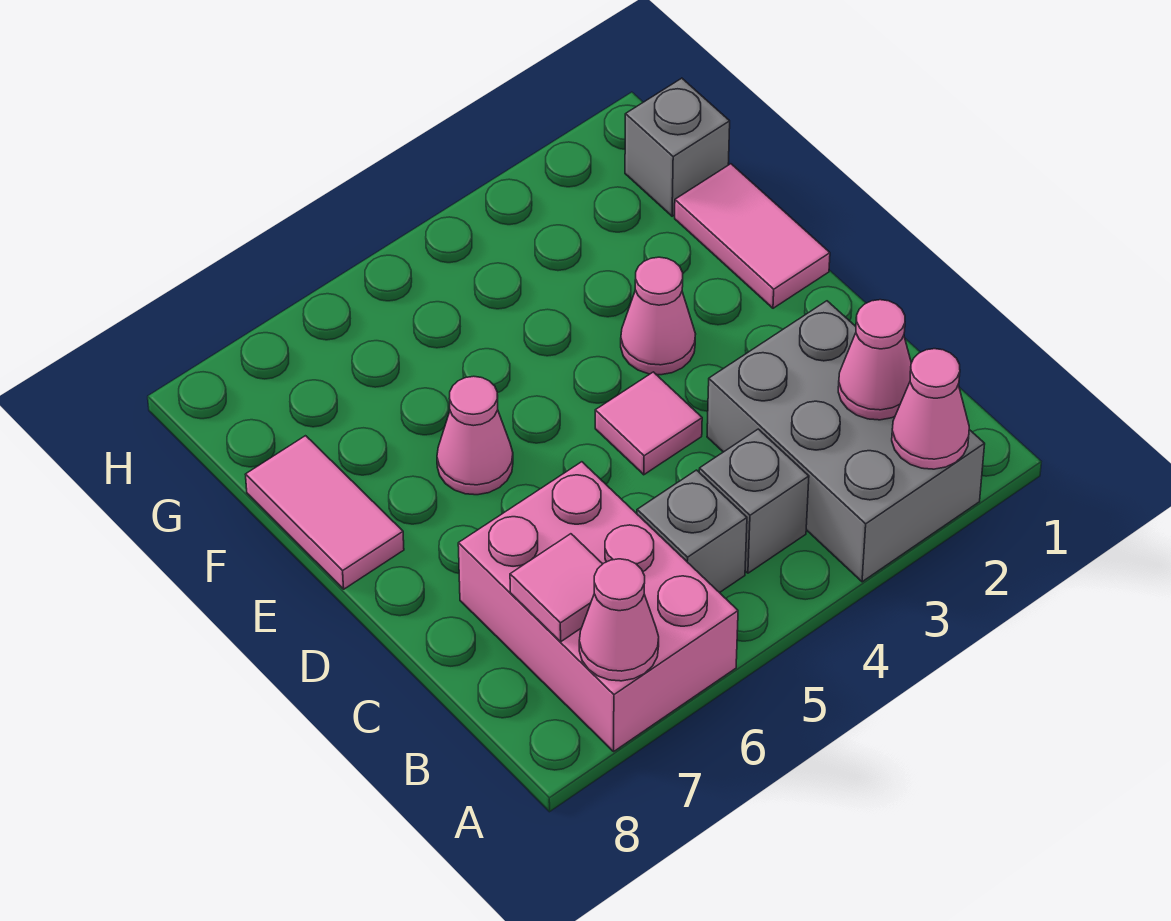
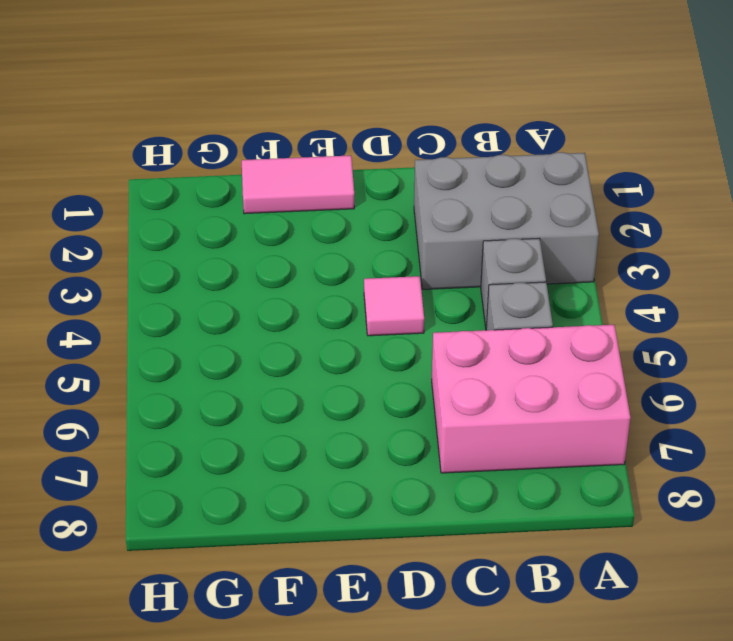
none -> pink 1x1 cone [621,257,695,375]
none -> pink 1x1 cone [437,376,513,495]
none -> pink 1x2 tile [245,436,404,589]

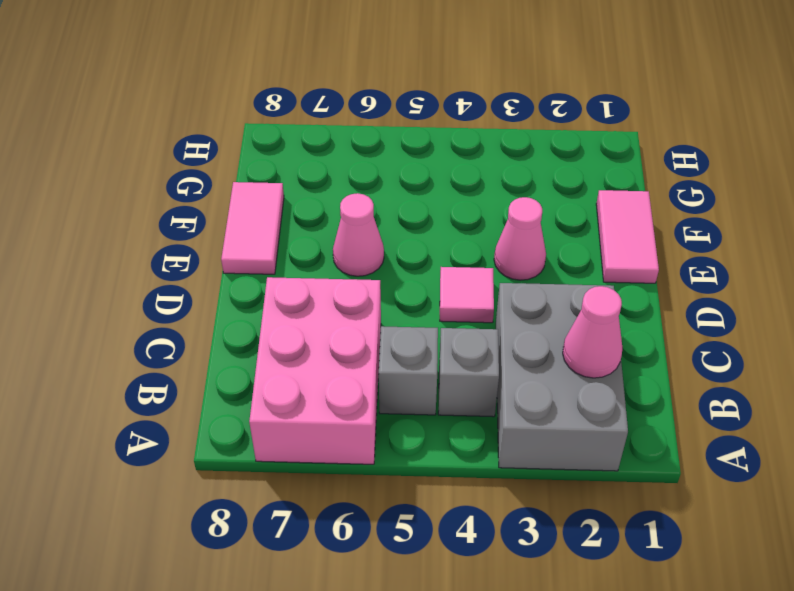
none -> grey 1x1 brick [625,78,730,216]
none -> pink 1x1 cone [892,349,969,469]
none -> pink 1x1 cone [579,559,659,681]

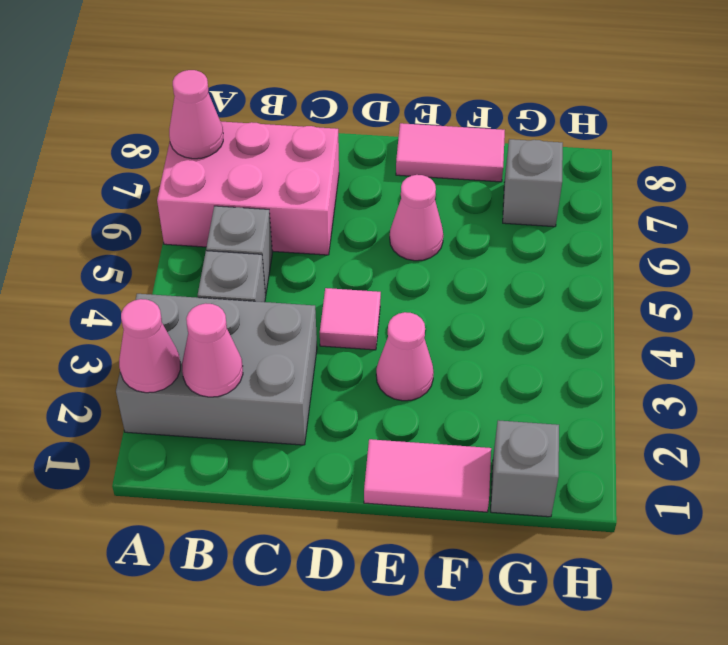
grey 1x1 brick [503,139,563,227] -> none
none -> pink 1x1 tile [510,534,602,642]

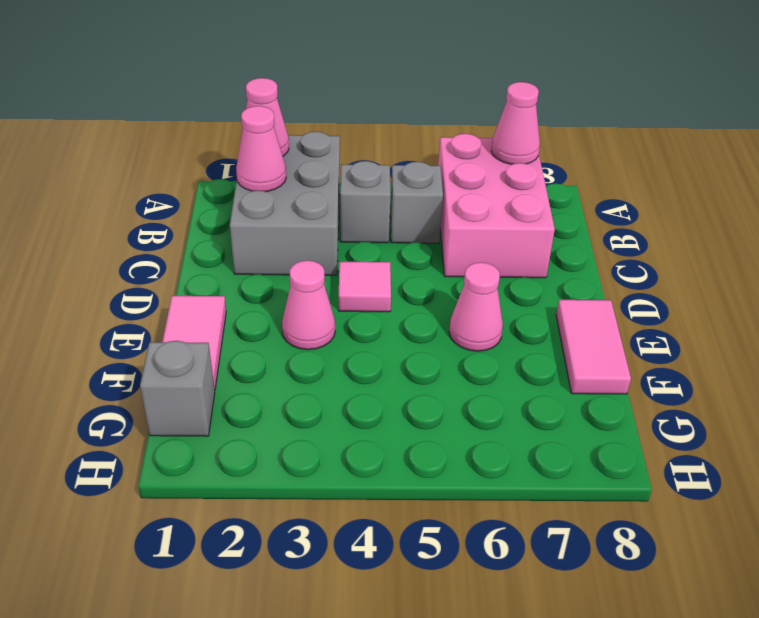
none -> pink 1x1 tile [510,534,602,642]

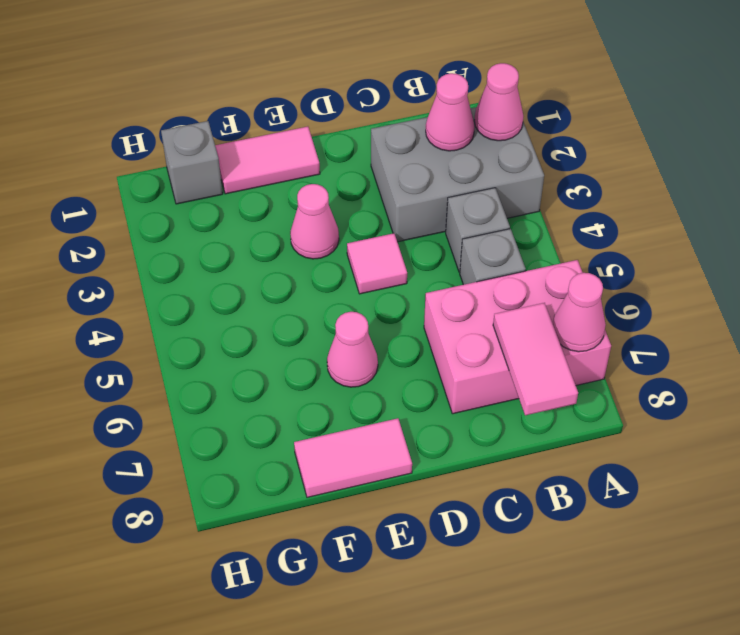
pink 1x2 tile [493,303,578,415] -> pink 1x1 tile [510,534,602,642]

